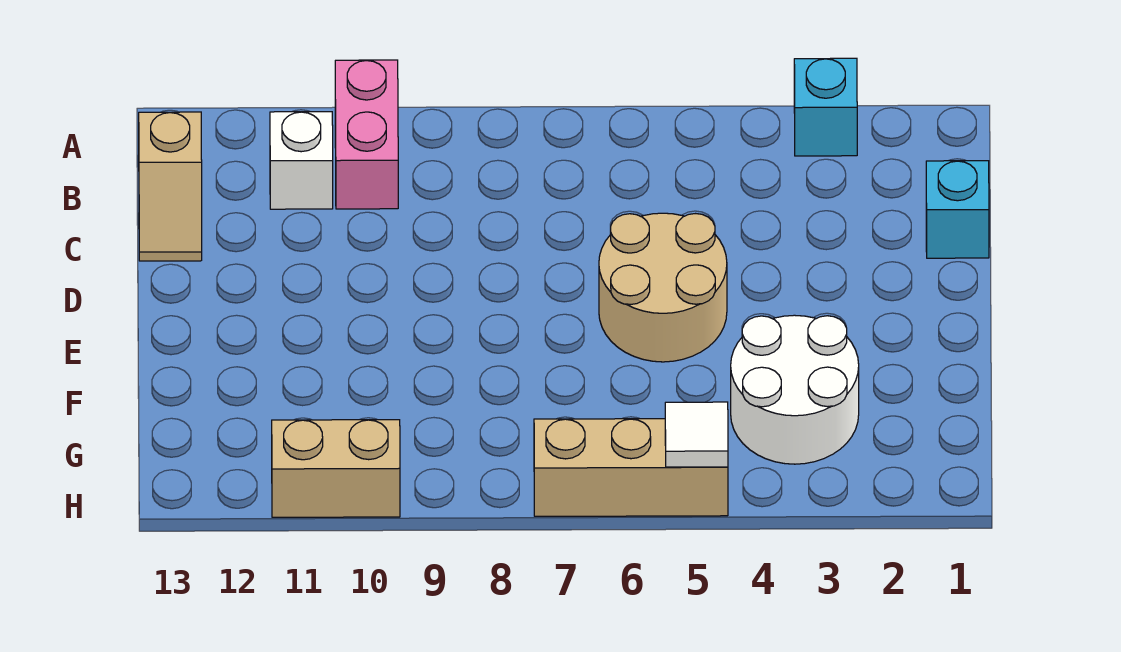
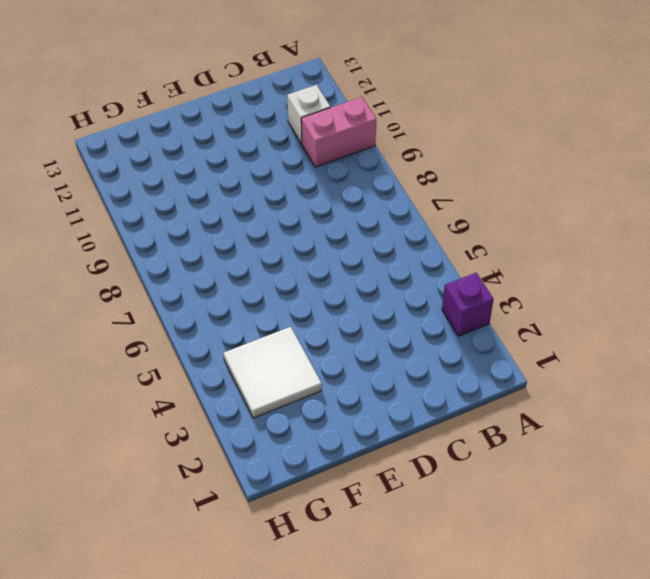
purple 1x1 brick [442,273,494,336] -> cyan 1x1 brick [794,58,857,156]
white 2x2 tile [223,327,322,418] -> white 2x2 round brick [731,315,859,464]
none -> tan 1x2 slope [139,112,202,261]
none -> cyan 1x1 brick [926,161,989,258]

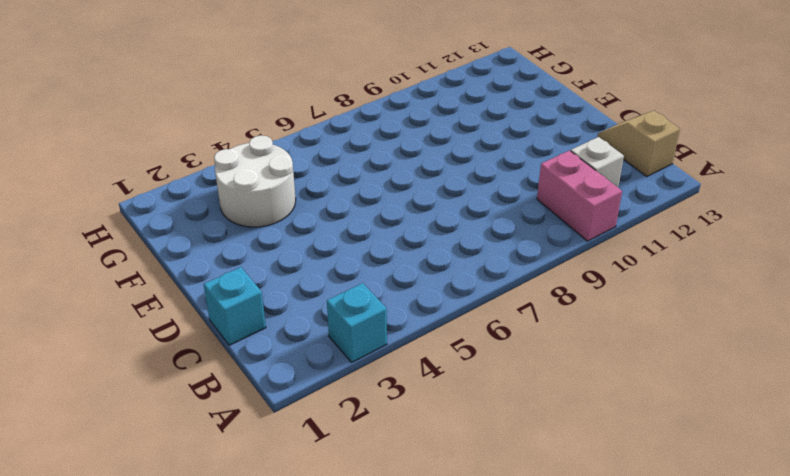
none -> tan 2x2 round brick [599,213,727,362]
none -> tan 1x3 brick [534,419,728,516]

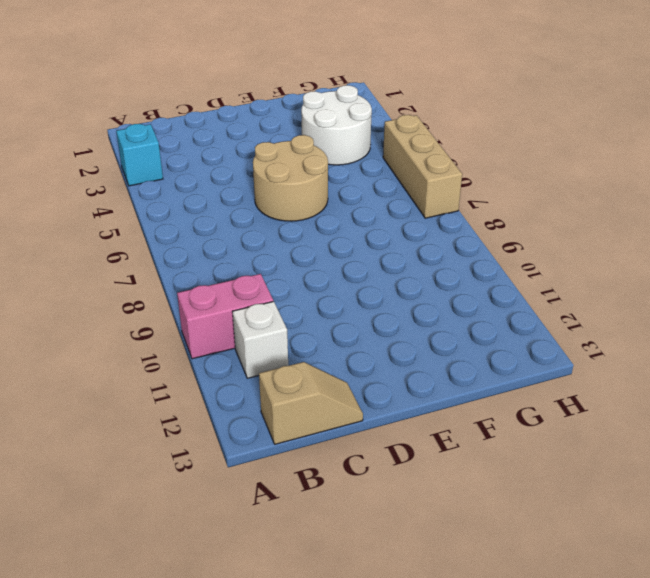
none -> cyan 1x1 brick [926,161,989,258]
none -> tan 1x2 brick [272,420,400,517]

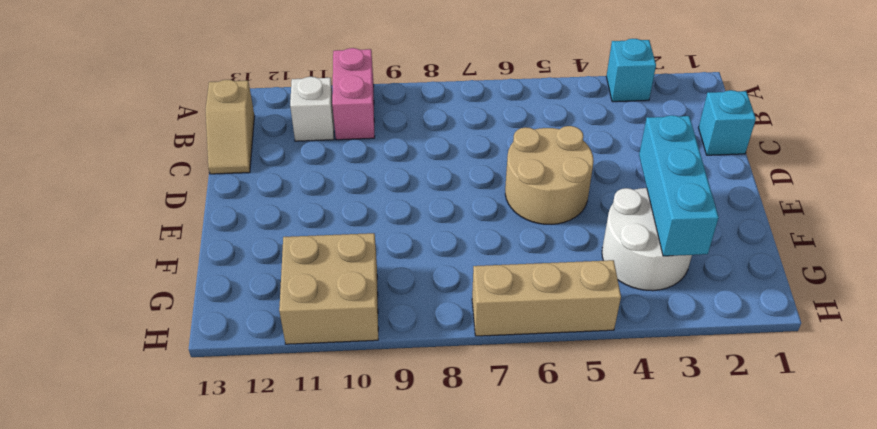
cyan 1x3 brick [639,115,719,256] -> none
tan 2x2 brick [279,233,378,344] -> tan 1x2 brick [272,420,400,517]
none -> white 1x1 tile [665,402,728,467]

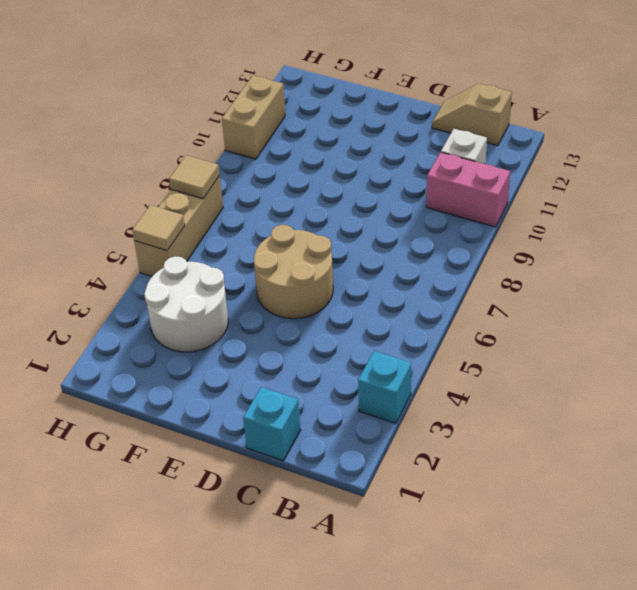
tan 1x1 tile [132,205,185,251] -> white 1x1 tile [665,402,728,467]
tan 1x1 tile [169,155,219,199] -> none

